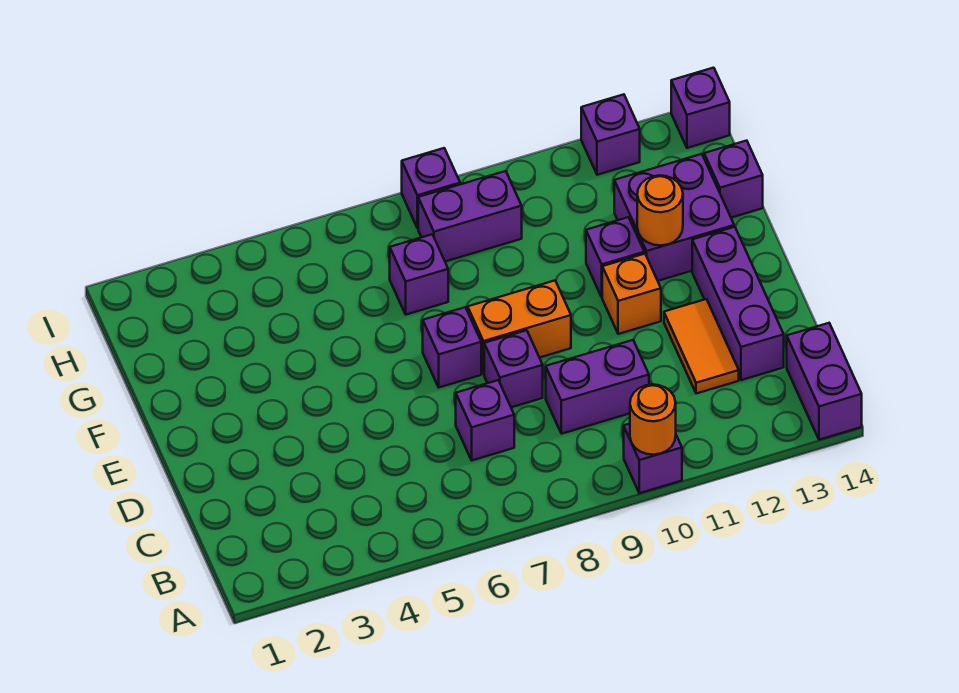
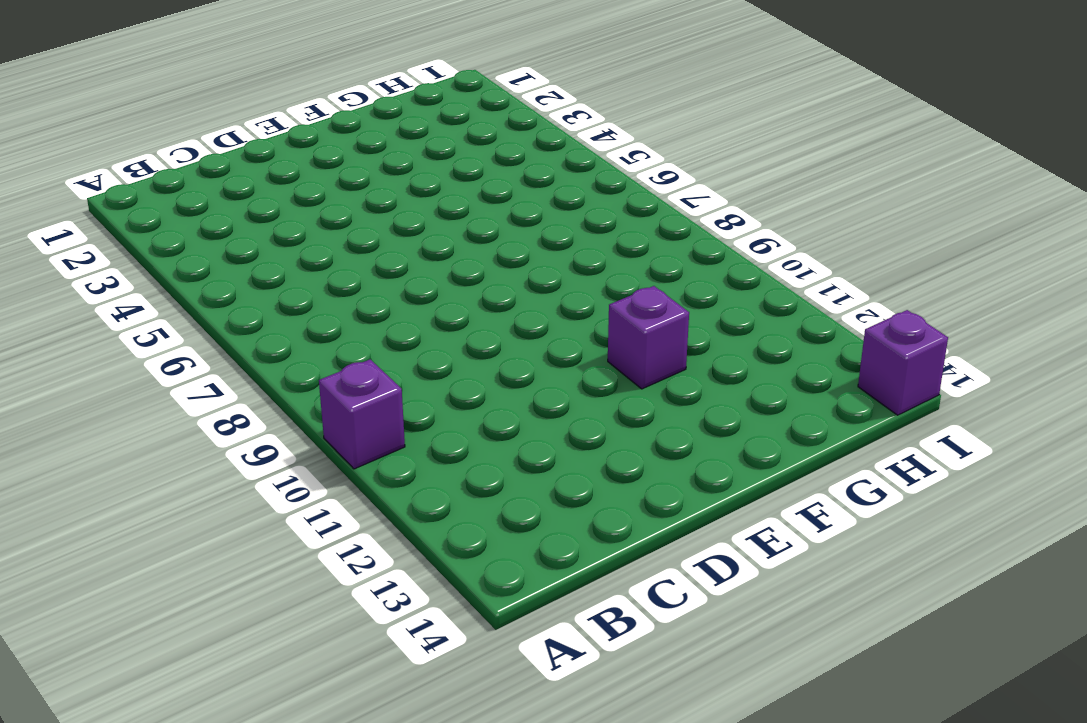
none -> purple 1x2 brick [787,323,862,440]
none -> purple 1x1 brick [456,380,514,460]
none -> purple 1x2 brick [546,340,649,434]

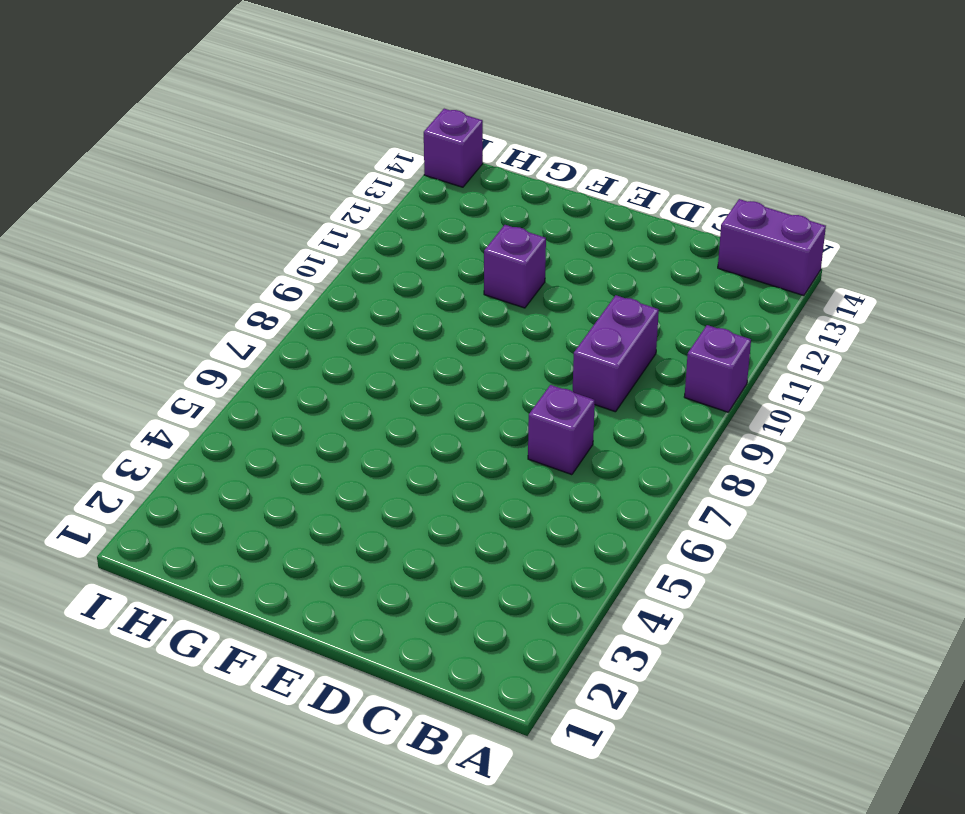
none -> orange 1x2 tile [664,299,739,394]
none -> purple 1x3 brick [692,227,784,380]
none -> purple 1x1 brick [484,330,543,407]

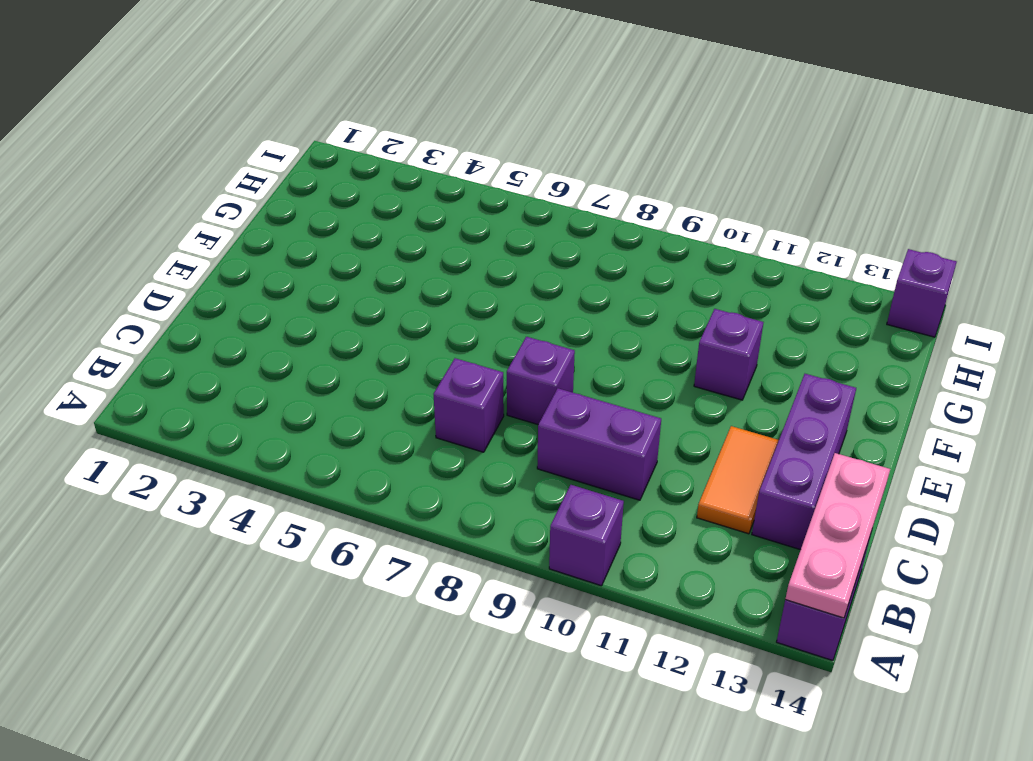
pink 1x3 plate [785,453,890,618] -> none
none -> purple 1x1 brick [423,307,481,387]
none -> orange 1x2 brick [468,281,571,374]
none -> orange 1x1 brick [602,254,661,334]

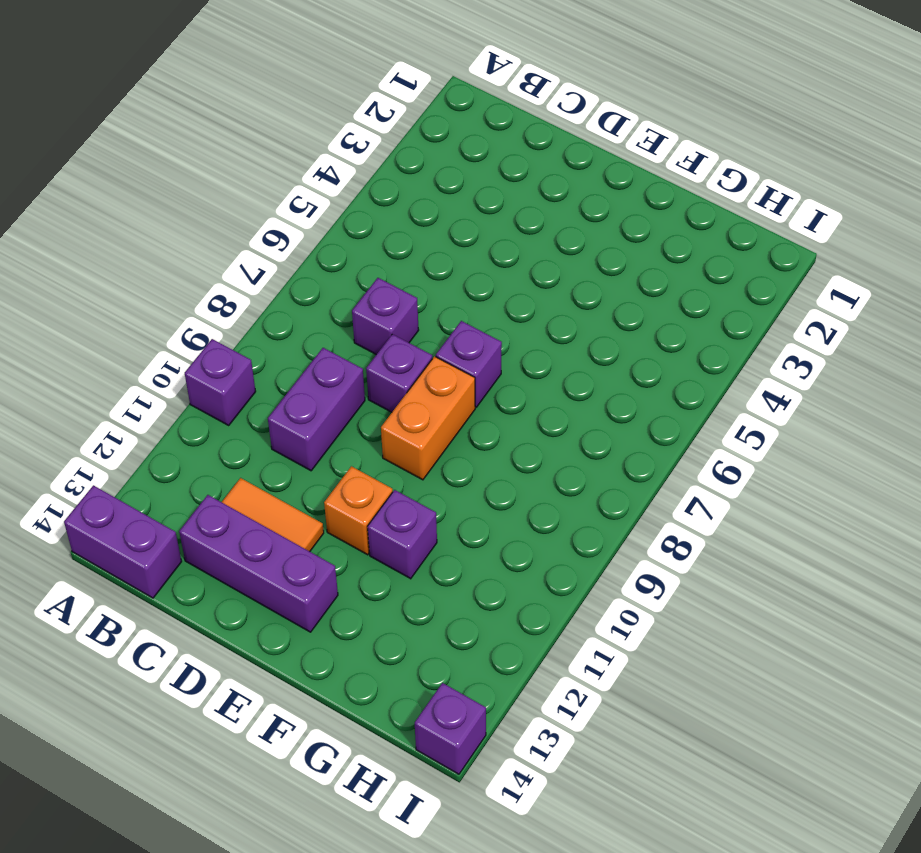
none -> purple 2x2 brick [614,154,734,281]
none -> purple 1x1 brick [390,234,448,315]
none -> purple 1x1 brick [704,141,763,218]

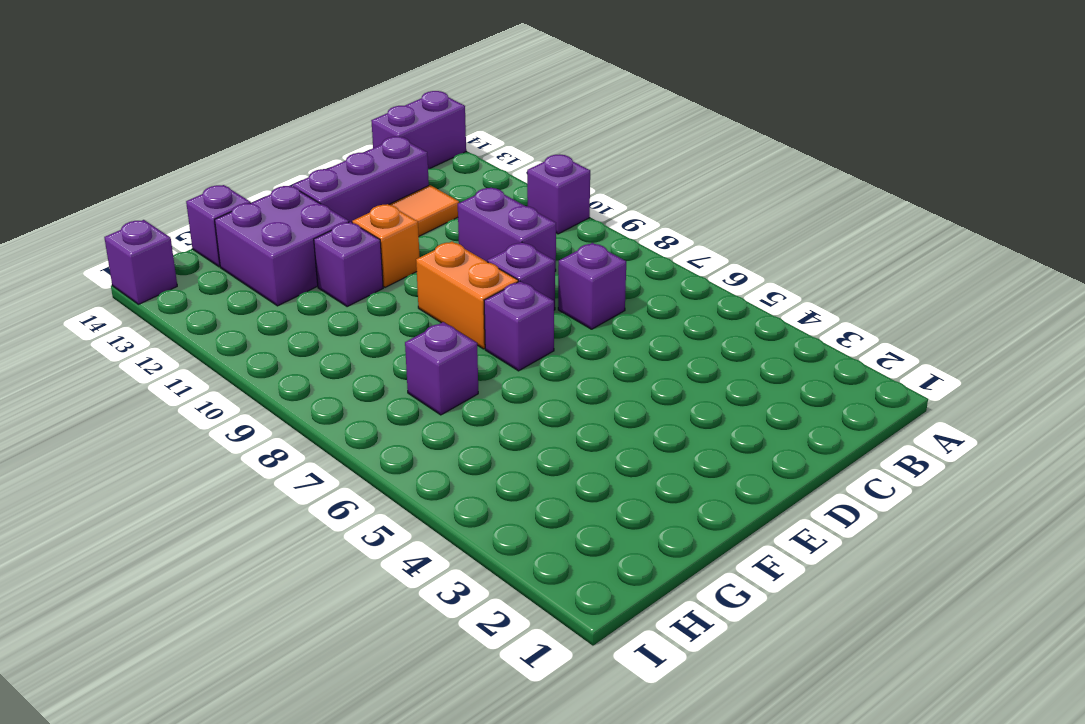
none -> purple 1x2 brick [418,171,522,262]
none -> purple 1x1 brick [402,148,460,228]
none -> purple 1x1 brick [581,94,640,175]

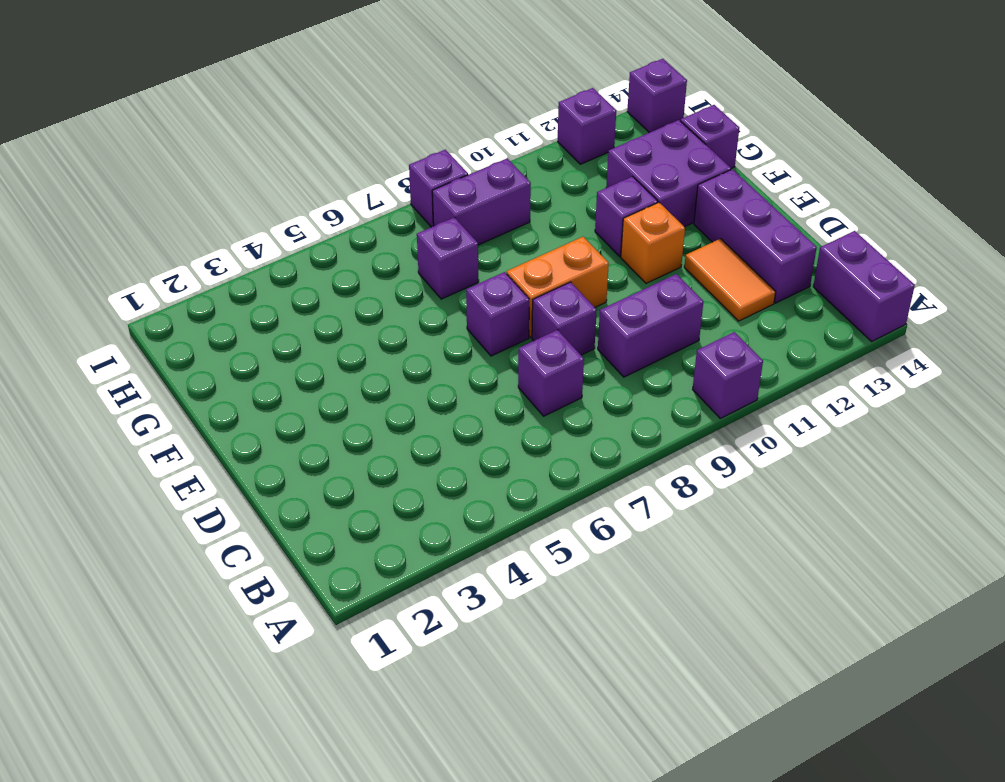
none -> orange 1x1 round brick [630,385,676,455]
none -> orange 1x1 round brick [637,175,683,245]

